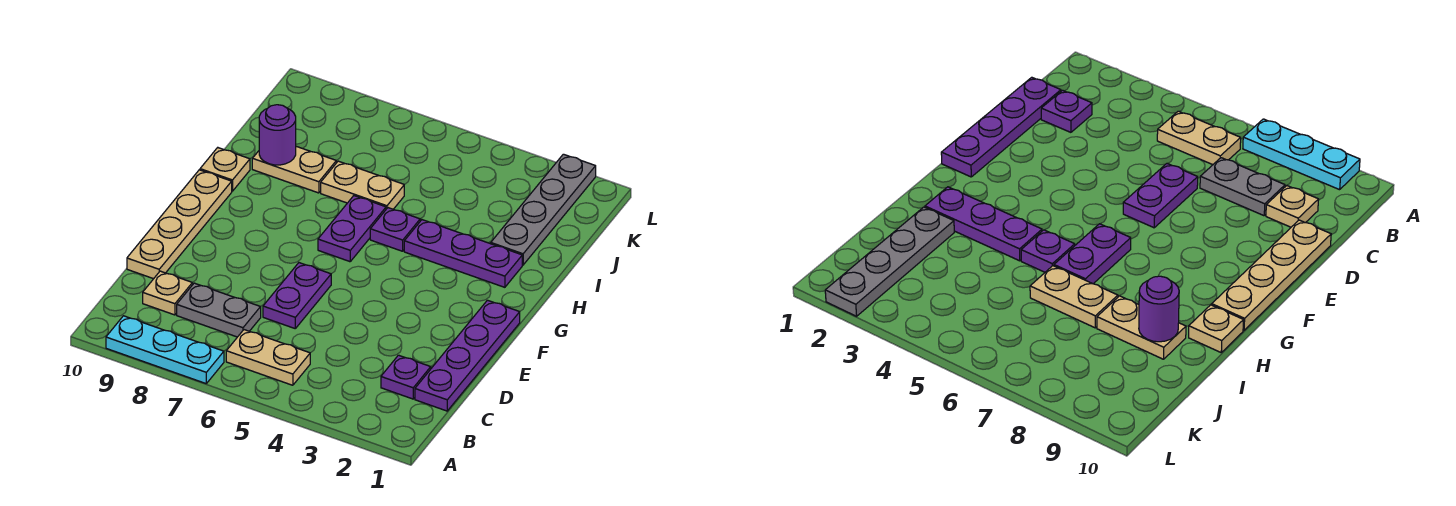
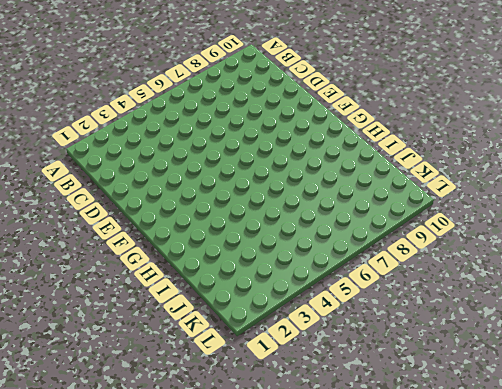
none -> cyan 1x3 plate [106,316,224,383]
none -> tan 1x2 plate [226,330,310,385]
none -> purple 1x4 plate [415,300,520,411]

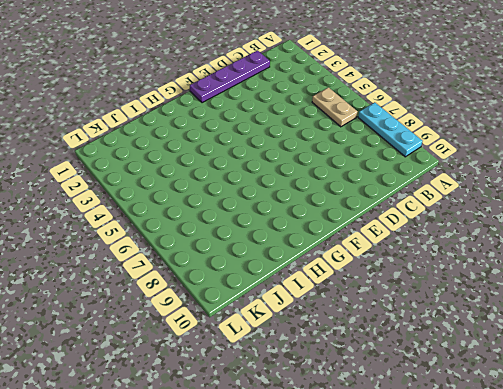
none -> purple 1x1 plate [381,355,431,399]
none -> grey 1x2 plate [177,283,261,337]
none -> tan 1x1 plate [143,271,192,315]

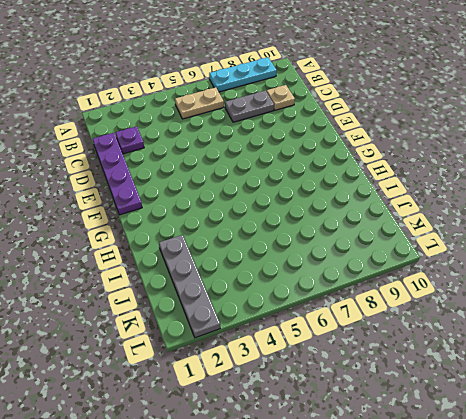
none -> purple 1x2 plate [263,263,331,328]
none -> tan 1x4 plate [127,170,232,279]
none -> purple 1x2 plate [318,196,386,262]

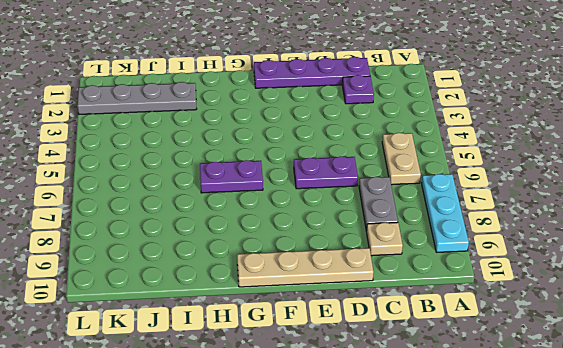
none -> purple 1x3 plate [404,220,522,287]
none -> purple 1x1 plate [370,208,420,251]
none -> tan 1x1 plate [200,148,250,191]

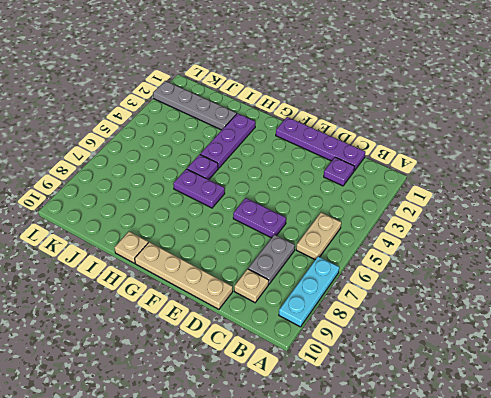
none -> tan 1x2 plate [321,161,404,209]
none -> tan 1x2 plate [252,146,336,193]
none -> purple 1x1 round brick [259,105,296,165]

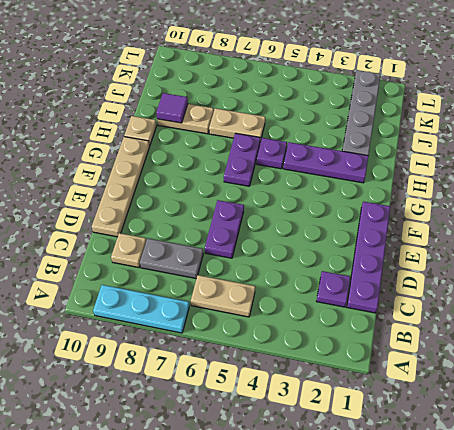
purple 1x1 tile [156,93,188,123] -> purple 1x1 round brick [259,105,296,165]

